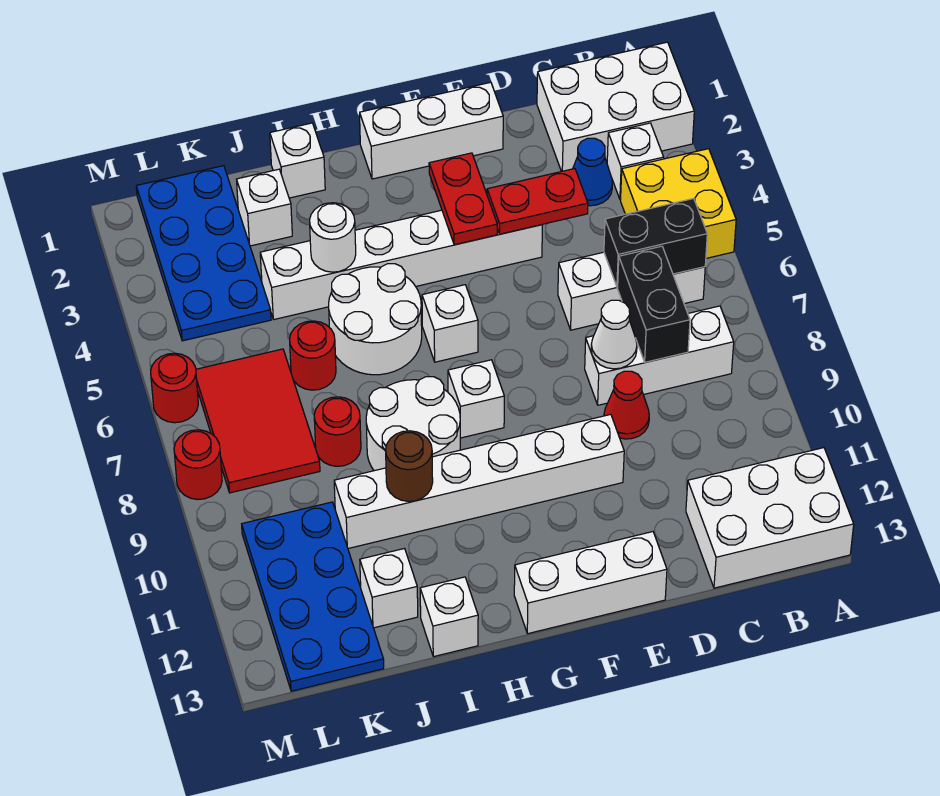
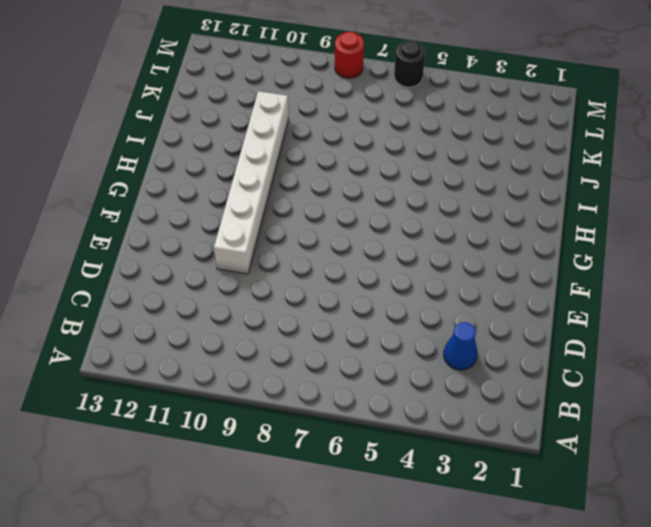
black 1x1 round brick [394,40,425,87] -> red 1x1 round brick [151,353,198,423]
none -> white 2x3 brick [537,42,694,171]
none -> yellow 2x2 brick [621,149,736,258]
none -> white 2x3 brick [686,448,854,588]
none -> white 1x1 brick [607,123,664,200]

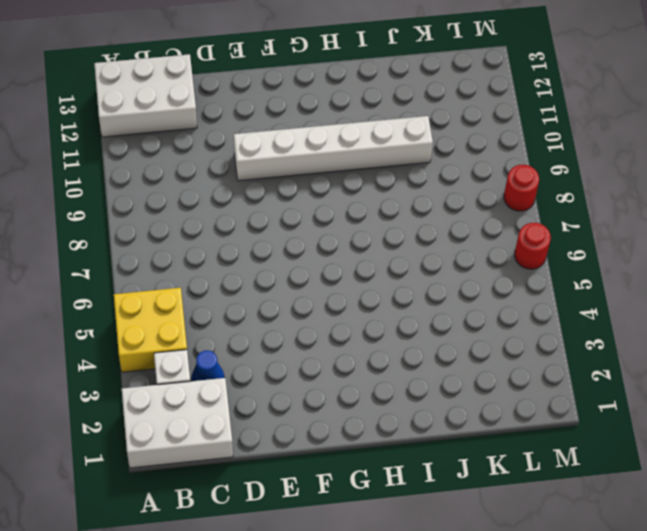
none -> white 1x3 brick [558,252,705,330]
none -> white 1x3 brick [585,306,734,405]
none -> red 1x1 cone [604,371,649,439]
none -> white 1x3 brick [360,82,503,179]

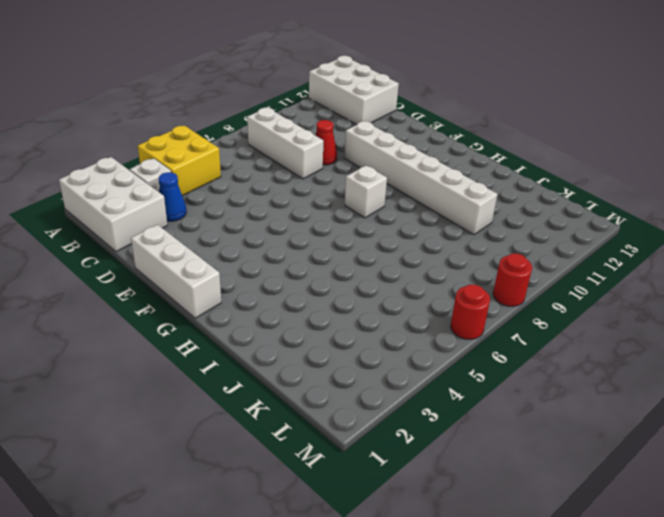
none -> white 1x3 brick [558,252,705,330]
none -> white 1x6 brick [260,210,542,319]
none -> white 1x3 brick [514,532,667,634]
none -> white 1x1 brick [422,285,478,362]

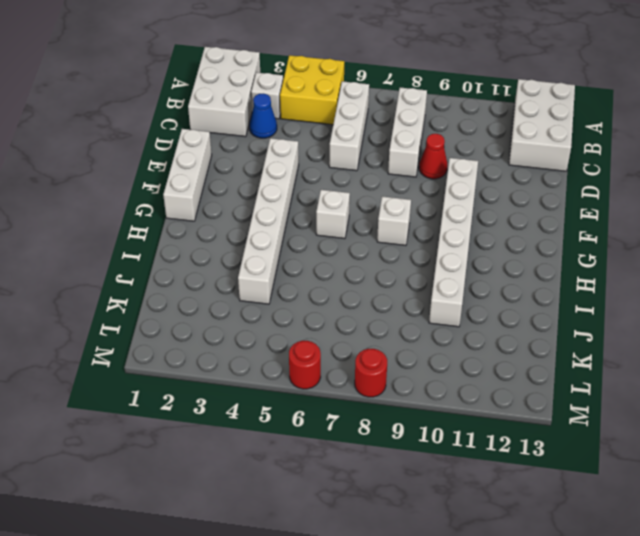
none -> white 1x3 brick [514,532,667,634]
none -> white 2x2 round brick [329,264,422,375]
none -> white 2x2 round brick [366,377,460,471]
none -> white 1x1 brick [270,123,325,198]

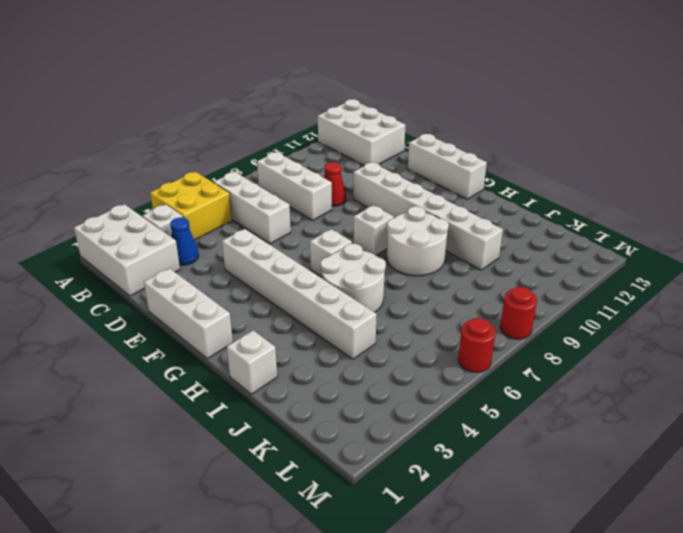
none -> white 1x1 brick [420,577,478,657]
none -> white 1x1 brick [237,169,292,246]
none -> red 1x1 round brick [290,321,336,390]
none -> red 1x1 round brick [314,397,361,466]

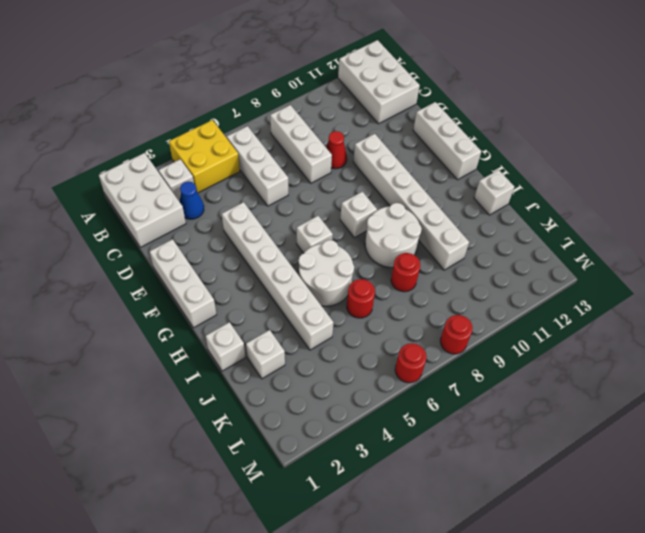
none -> white 1x1 brick [360,549,418,628]
none -> blue 2x4 plate [136,166,271,341]
none -> red 2x3 tile [196,349,320,493]
none -> blue 2x4 plate [242,502,384,691]

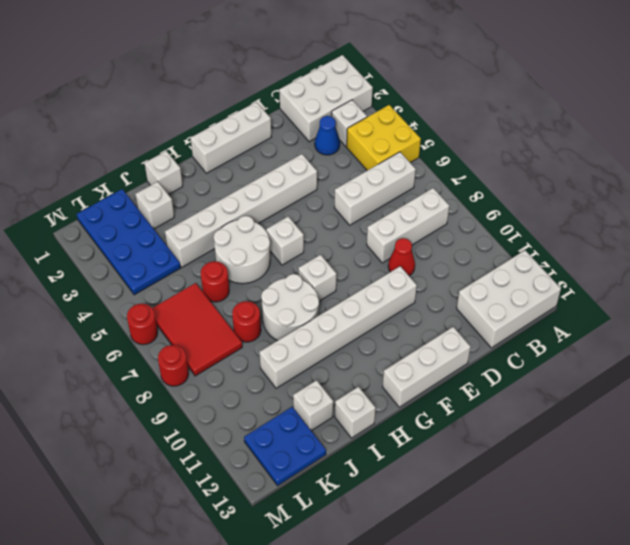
blue 2x2 plate [244,407,326,486] -> blue 2x4 plate [242,502,384,691]
none -> black 1x2 brick [604,198,707,287]
none -> black 1x2 brick [618,246,690,362]
none -> red 1x2 plate [487,169,588,234]
none -> white 1x1 cone [591,300,637,369]

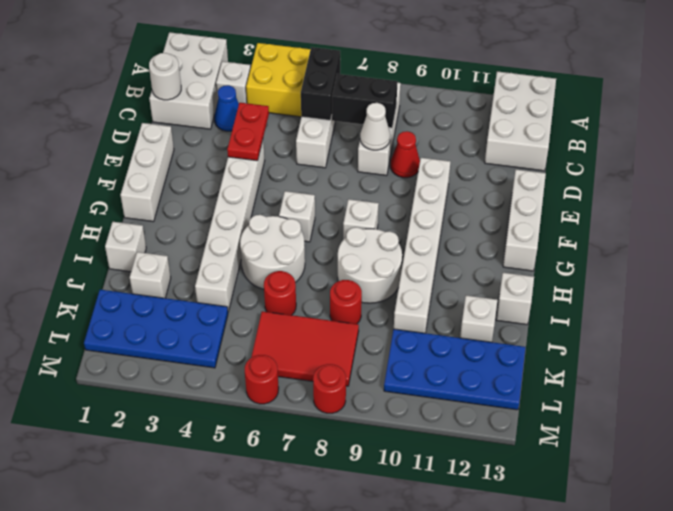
white 1x1 round brick [149,53,181,100] -> white 1x1 round brick moved to [310,203,356,272]
none -> red 1x2 plate [429,153,497,245]
none -> brown 1x1 round brick [386,431,433,501]

